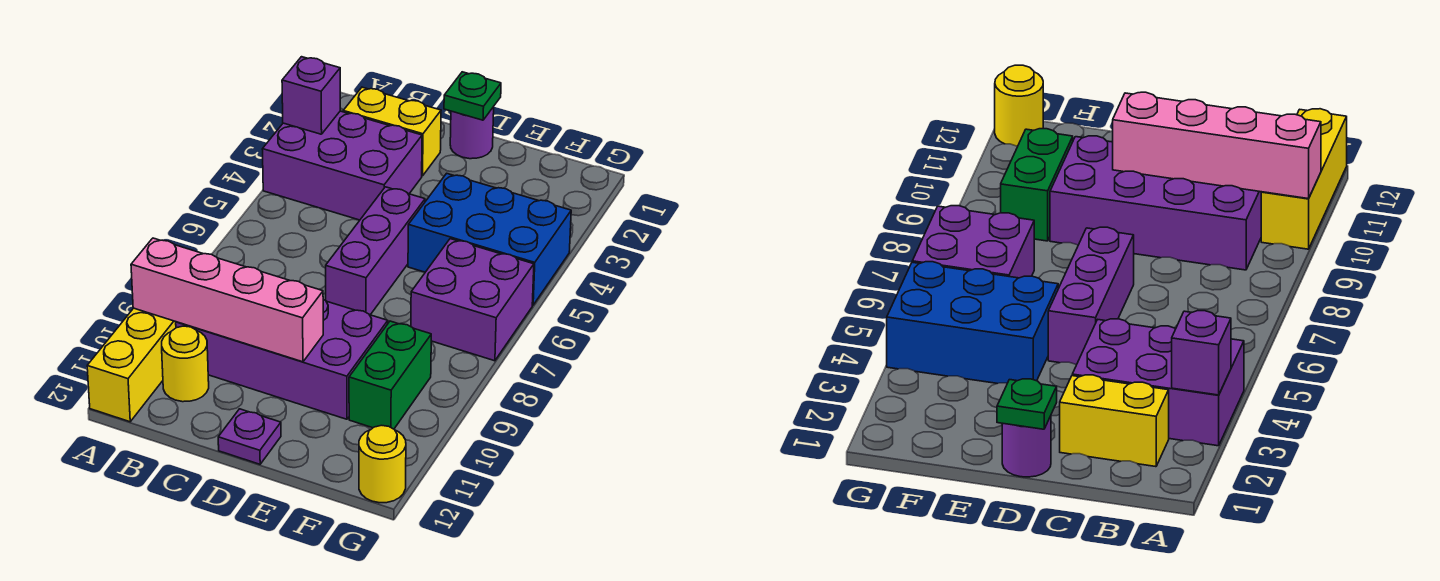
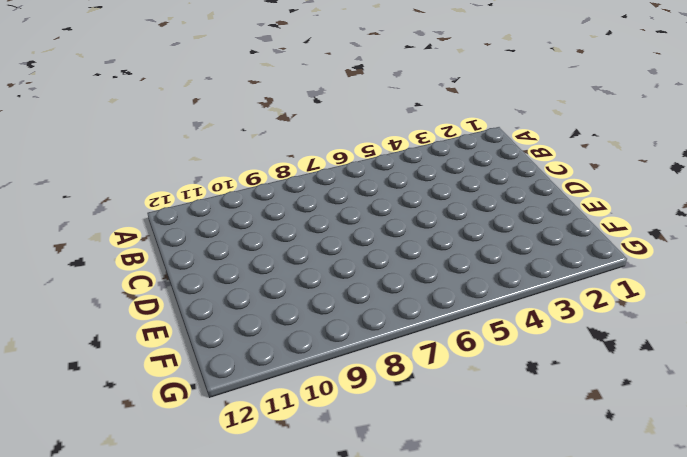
none -> purple 2x3 brick [262,111,422,220]
none -> yellow 1x3 brick [87,308,176,422]
none -> yellow 1x2 brick [343,87,441,176]

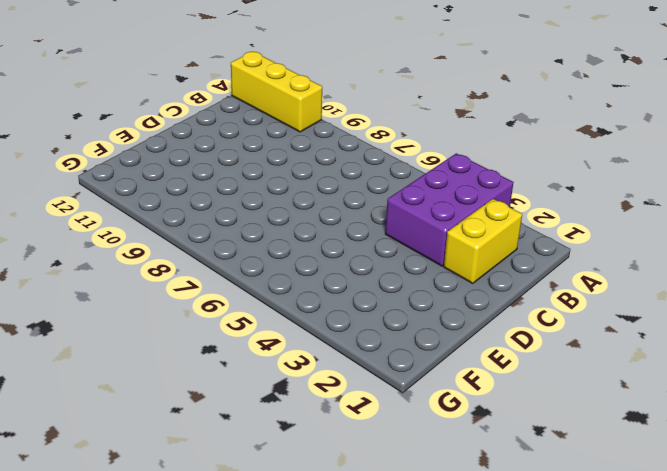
none -> purple 2x4 brick [176,300,388,419]
none -> yellow 1x1 round brick [162,326,209,402]
none -> purple 1x1 round brick [450,107,494,159]

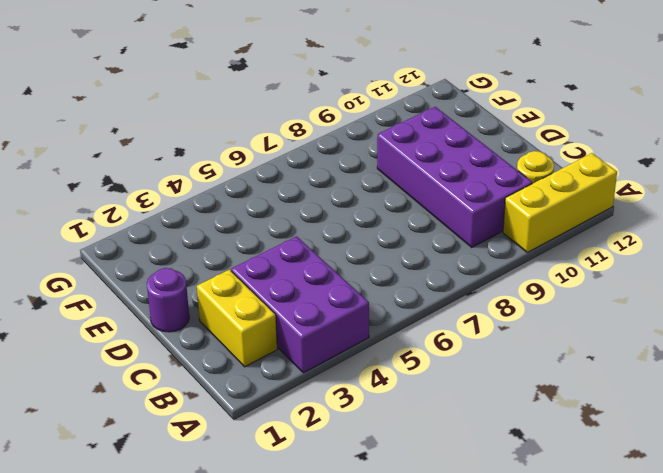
none -> purple 1x3 brick [326,187,425,315]
none -> purple 1x1 plate [218,409,281,464]
none -> blue 2x3 brick [408,173,571,305]

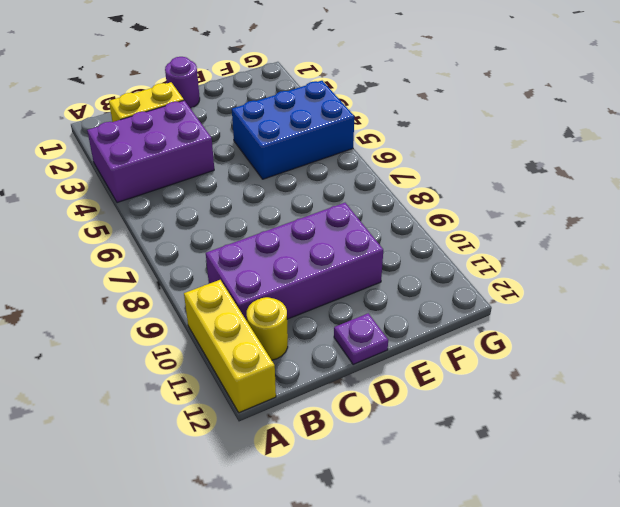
none -> purple 1x3 brick [326,187,425,315]
none -> purple 2x2 brick [411,239,534,361]
none -> green 1x2 brick [349,321,431,429]

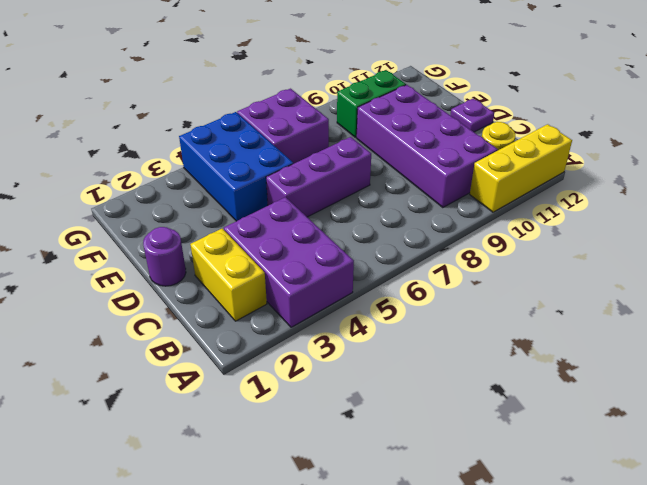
none -> yellow 1x1 round brick [359,425,406,503]
none -> purple 1x1 brick [282,57,340,134]
none -> pink 1x4 brick [131,238,323,362]

